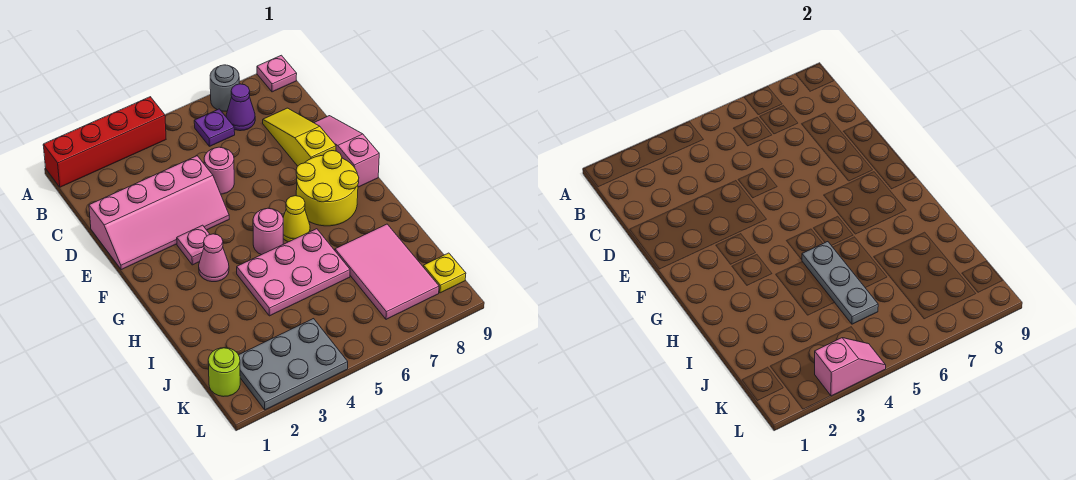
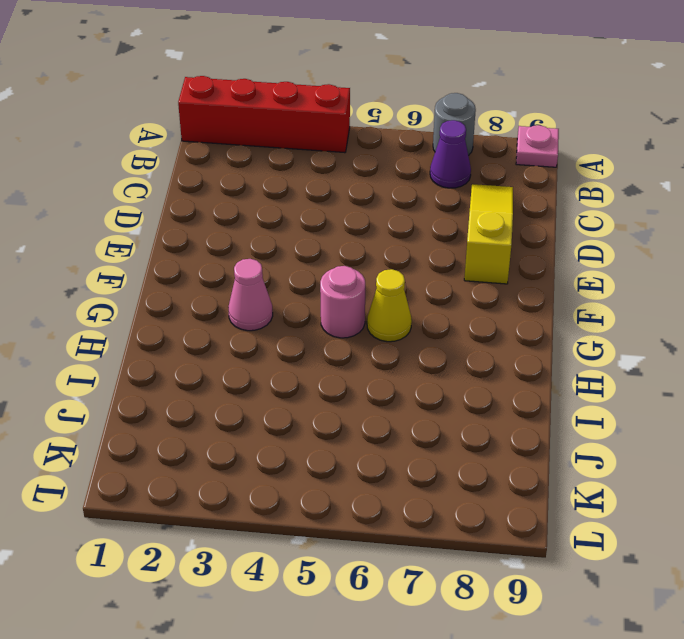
none -> purple 1x1 plate [194,109,235,146]
none -> pink 2x4 slope [89,156,229,270]
none -> pink 1x1 round brick [204,147,234,194]

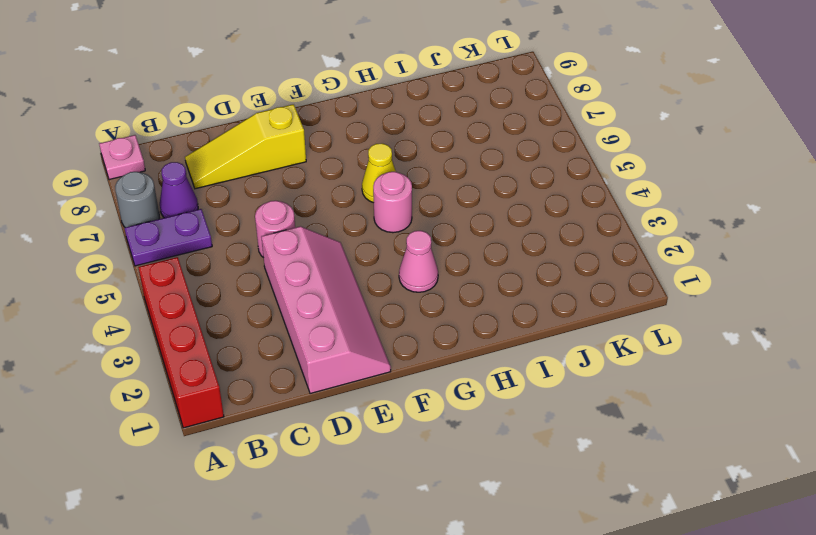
purple 1x2 plate [125,209,212,266] -> purple 1x1 plate [194,109,235,146]
none -> pink 1x3 slope [314,116,379,187]
none -> pink 1x1 plate [177,225,210,265]
none -> yellow 2x2 round brick [296,151,359,226]

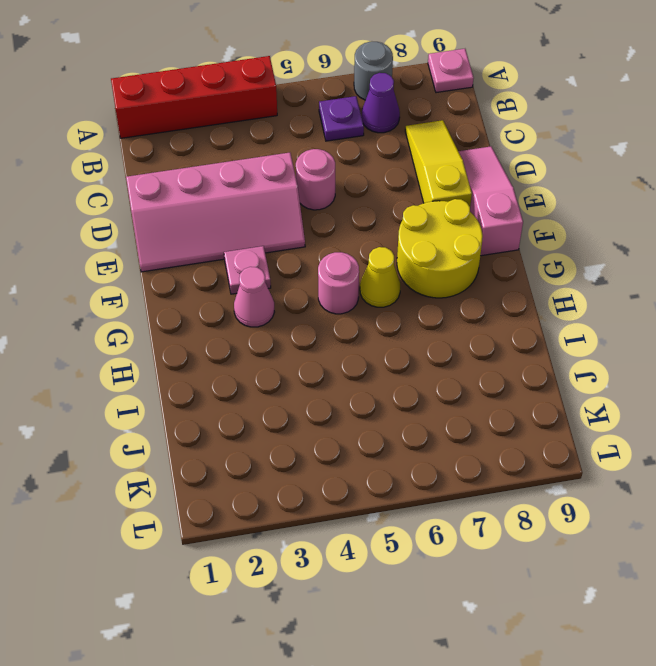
none -> pink 2x3 plate [237,229,350,316]
none -> pink 2x3 tile [335,224,439,319]
none -> lime 1x1 round brick [208,348,240,397]

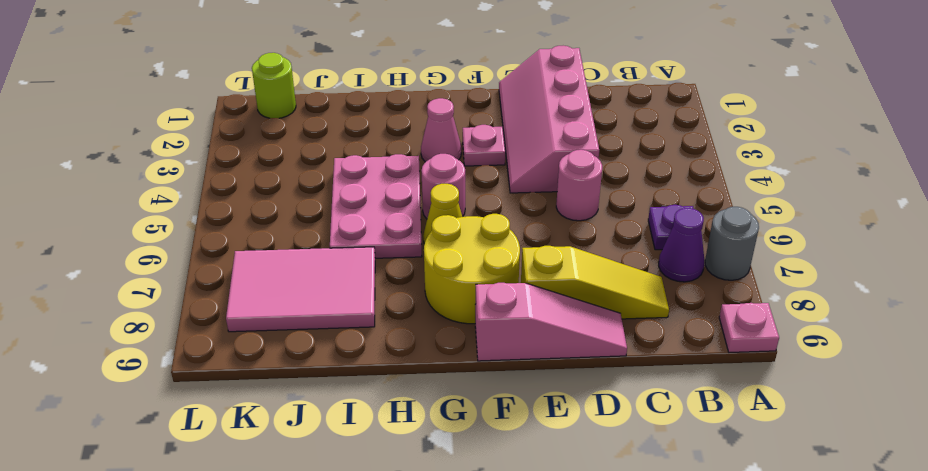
none -> red 1x4 brick [43,97,166,187]
none -> grey 2x3 plate [239,319,348,410]
none -> yellow 1x1 plate [423,253,466,293]

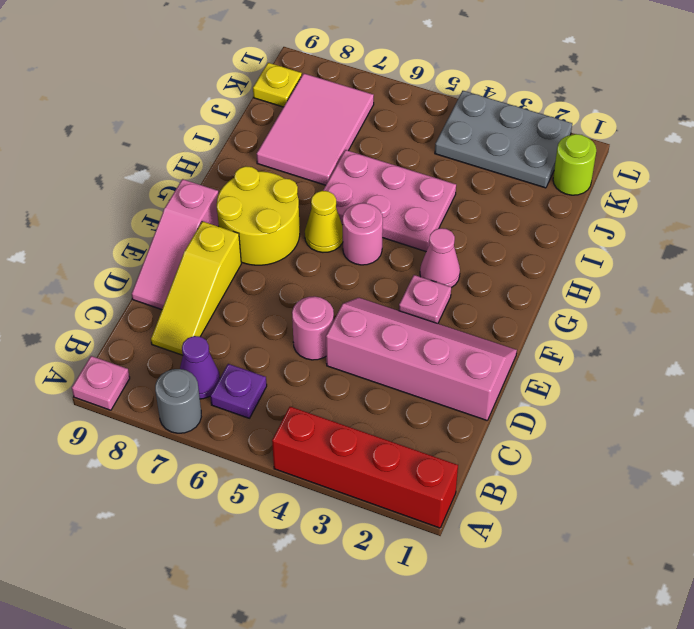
none -> grey 1x3 plate [802,242,878,324]
none -> pink 1x2 slope [815,338,886,396]

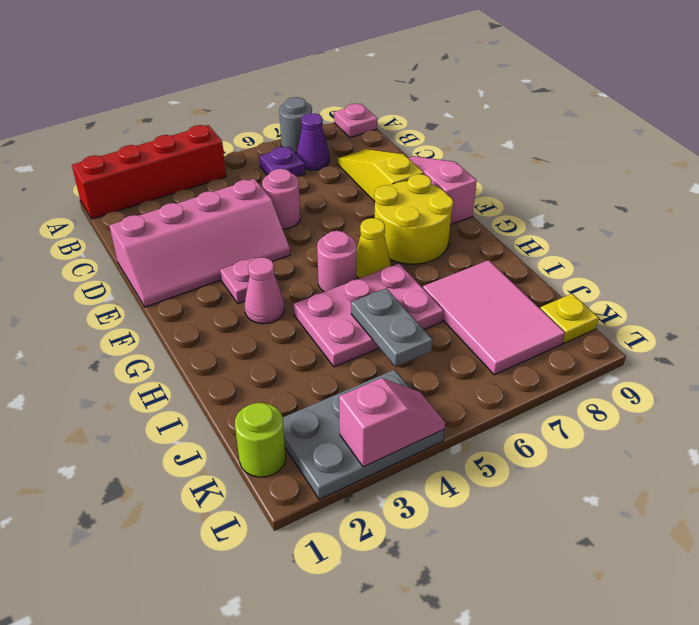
grey 1x2 plate [351,288,433,367] -> grey 1x3 plate [802,242,878,324]

